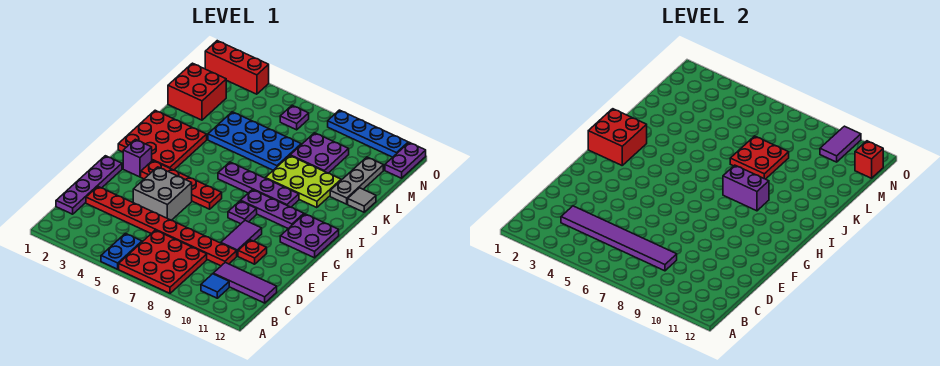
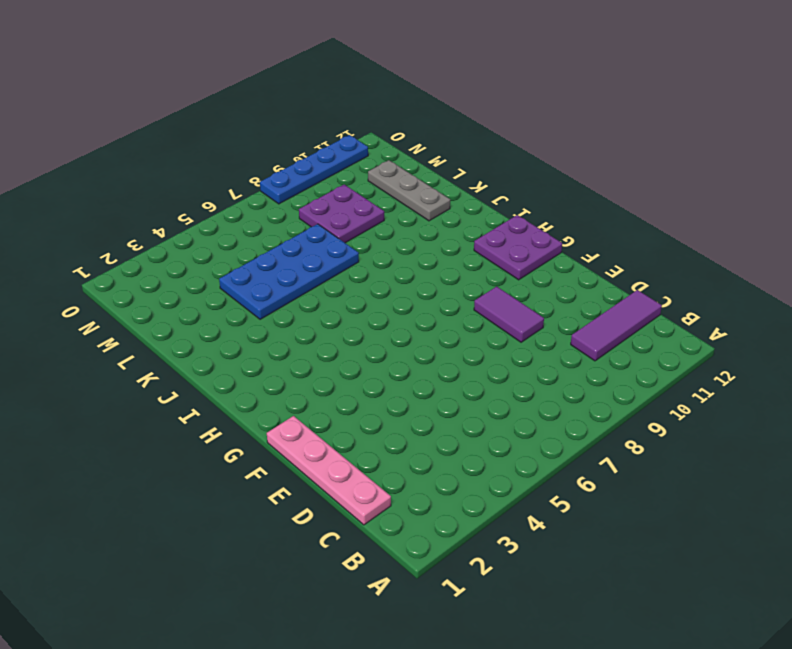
pink 1x4 plate [267,416,391,525] -> purple 1x4 plate [56,156,122,214]
none -> blue 1x2 plate [101,233,142,269]
none -> red 3x3 plate [119,230,207,294]
none -> blue 1x1 tile [201,274,229,298]
none -> red 1x8 plate [86,187,237,266]

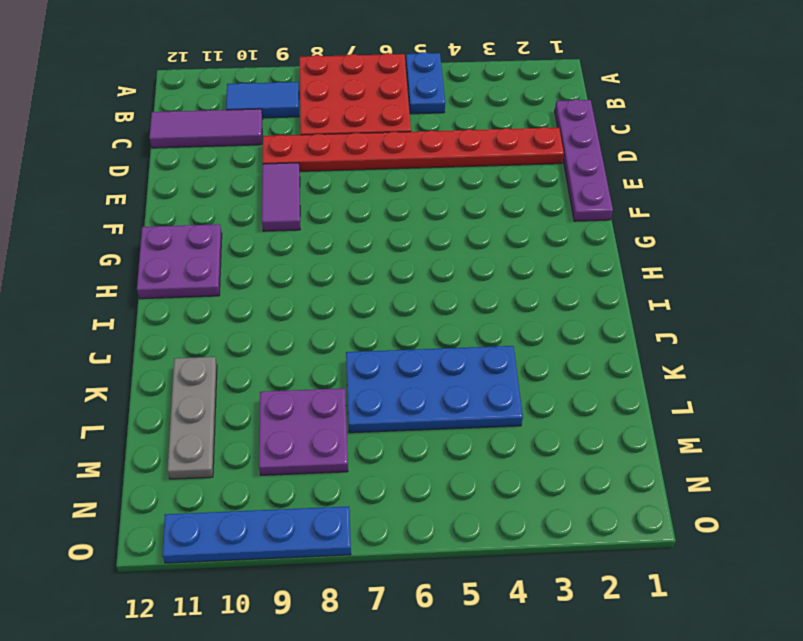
blue 1x2 tile [226,82,299,118] -> blue 1x1 tile [201,274,229,298]
none -> grey 2x2 brick [133,167,192,220]
none -> red 1x1 plate [238,240,267,264]
none -> purple 1x1 brick [123,139,152,177]
none -> red 1x4 plate [141,161,222,209]

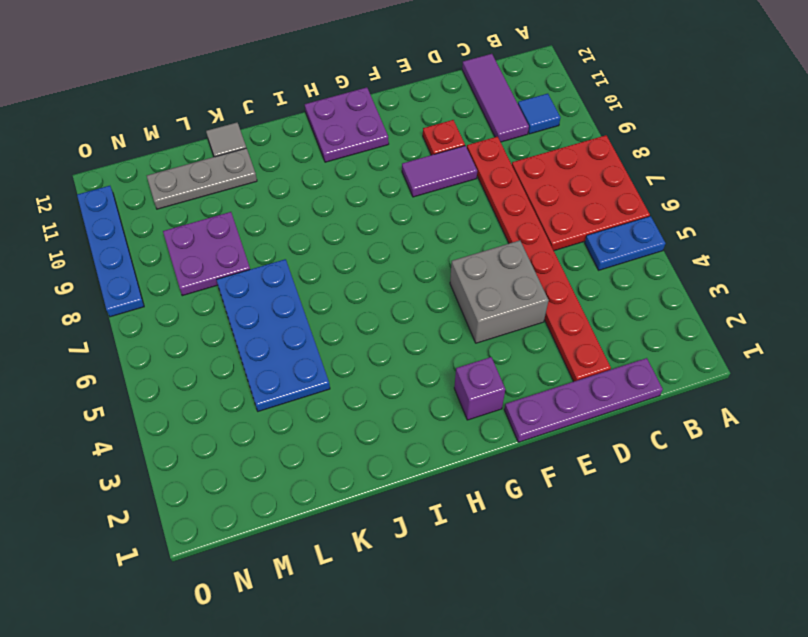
none -> red 1x4 plate [141,161,222,209]
none -> purple 1x1 plate [228,201,257,224]
none -> red 3x3 plate [118,110,207,170]
none -> purple 1x3 plate [241,190,304,228]

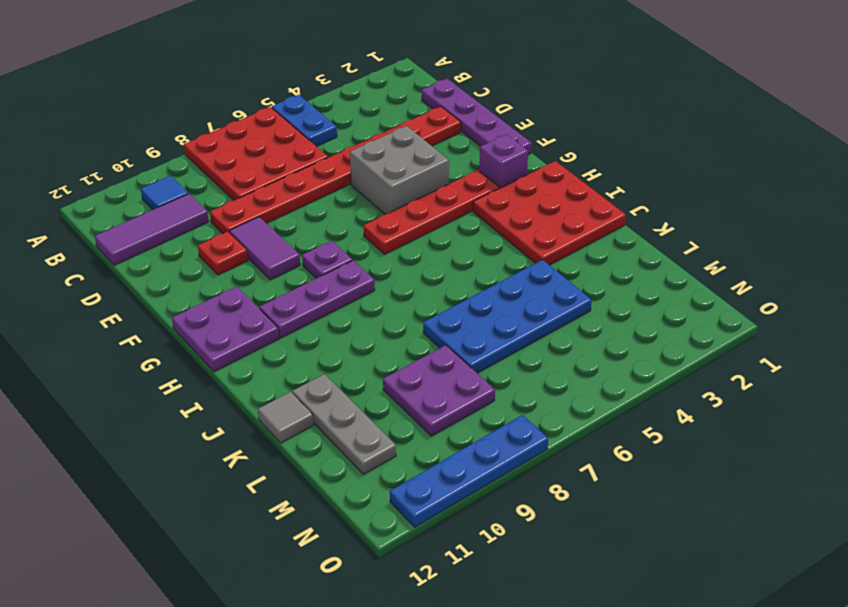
none -> purple 1x4 plate [218,162,299,207]
none -> lime 2x3 plate [266,156,341,208]
none -> red 2x2 brick [168,63,226,120]
none -> purple 1x1 plate [280,105,309,130]

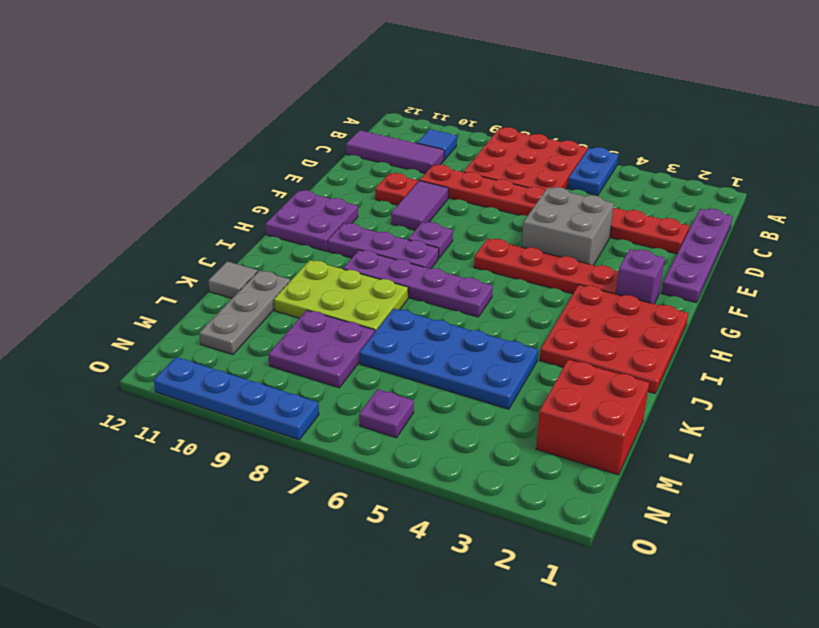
none -> purple 1x2 plate [385,142,426,178]
none -> red 1x3 brick [205,41,269,94]
none -> purple 1x6 tile [561,206,677,271]
none -> red 2x2 brick [588,109,647,165]

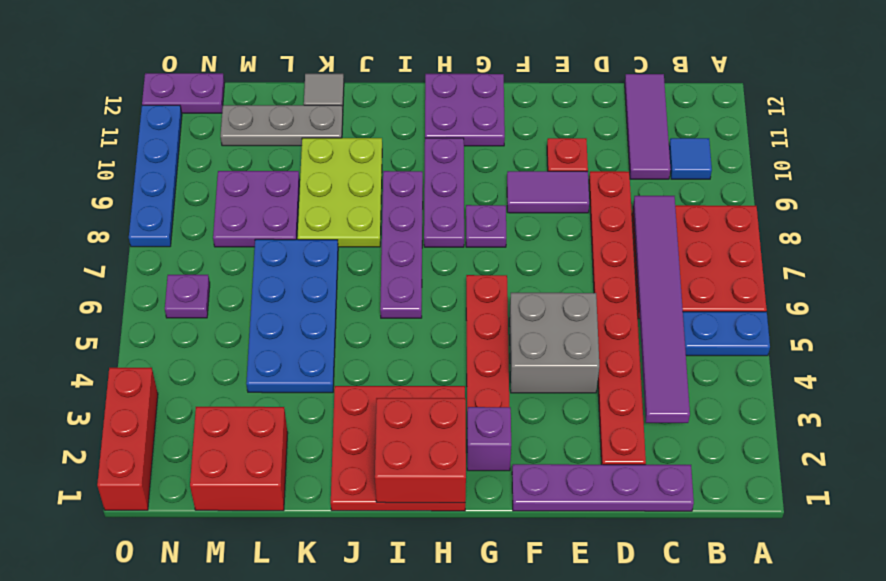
none -> purple 1x2 brick [723,165,769,211]
none -> red 2x2 plate [730,136,789,179]
none -> purple 1x2 tile [820,126,861,162]
none -> red 1x1 brick [855,141,883,178]

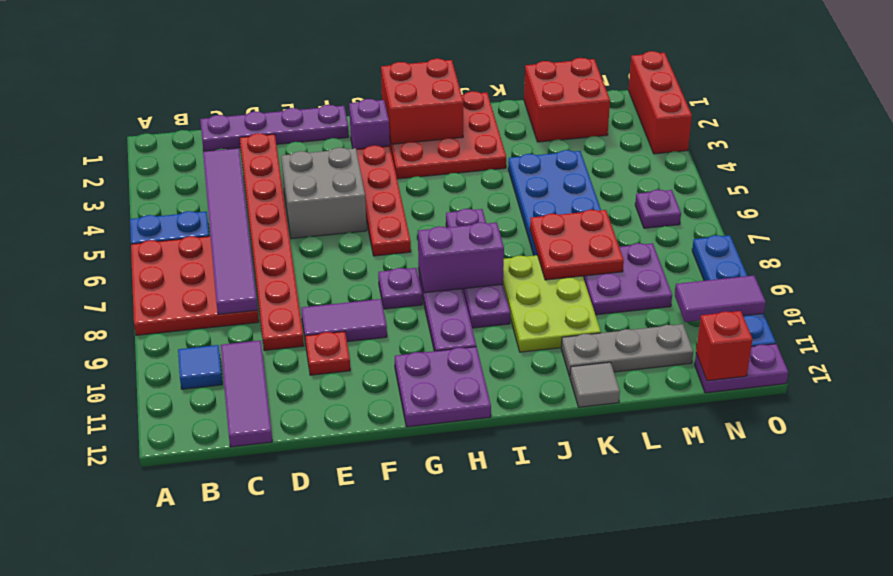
purple 1x2 brick [418,222,504,293] -> purple 1x2 brick turned to [723,165,769,211]

